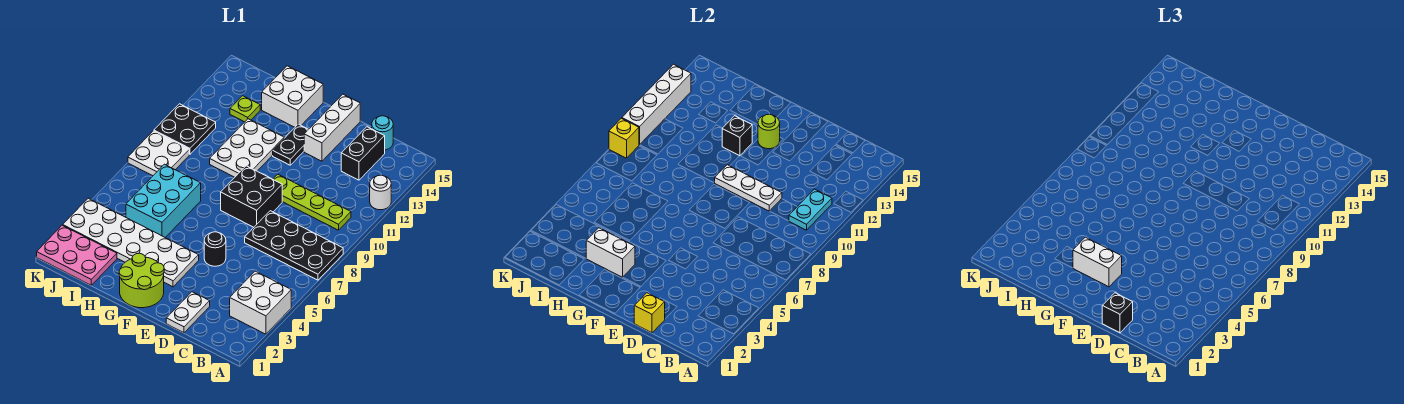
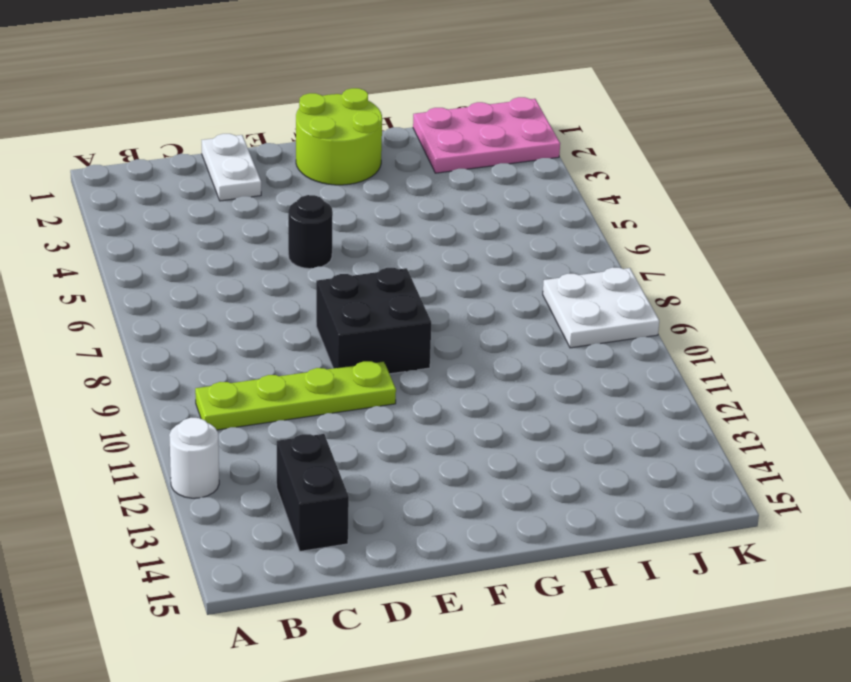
none -> white 2x2 brick [230,271,291,334]
none -> black 2x4 plate [245,211,343,280]
none -> cyan 1x1 round brick [372,116,393,150]
none -> white 1x3 brick [304,94,360,161]

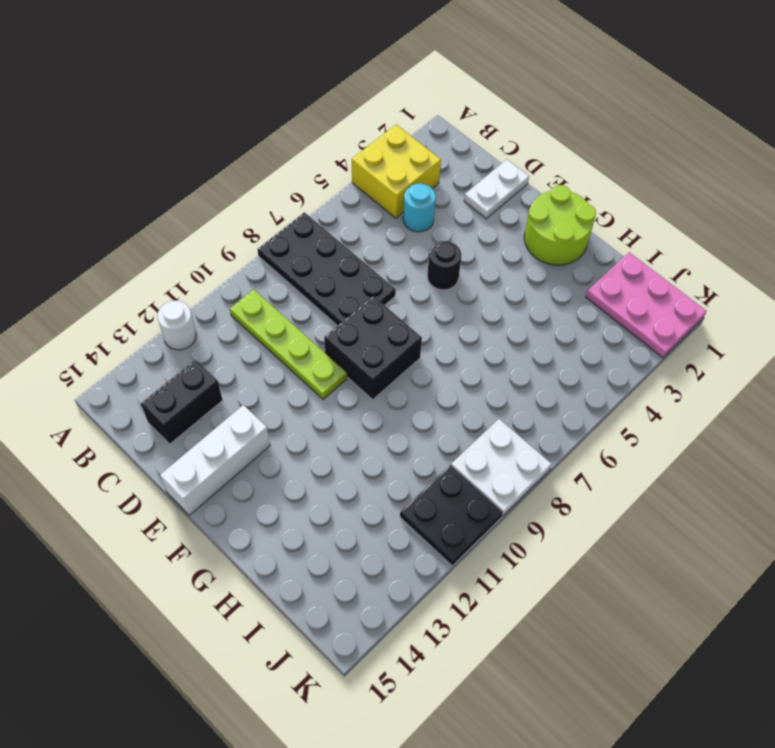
yellow 2x2 brick [352,125,441,218] -> white 2x2 brick [230,271,291,334]
cyan 1x1 round brick [403,184,436,232] -> cyan 1x1 round brick moved to [372,116,393,150]
none -> white 2x6 plate [63,198,199,287]
none -> black 1x2 plate [273,124,309,165]
none -> white 2x3 plate [210,119,284,177]
none -> white 2x2 brick [262,66,323,127]

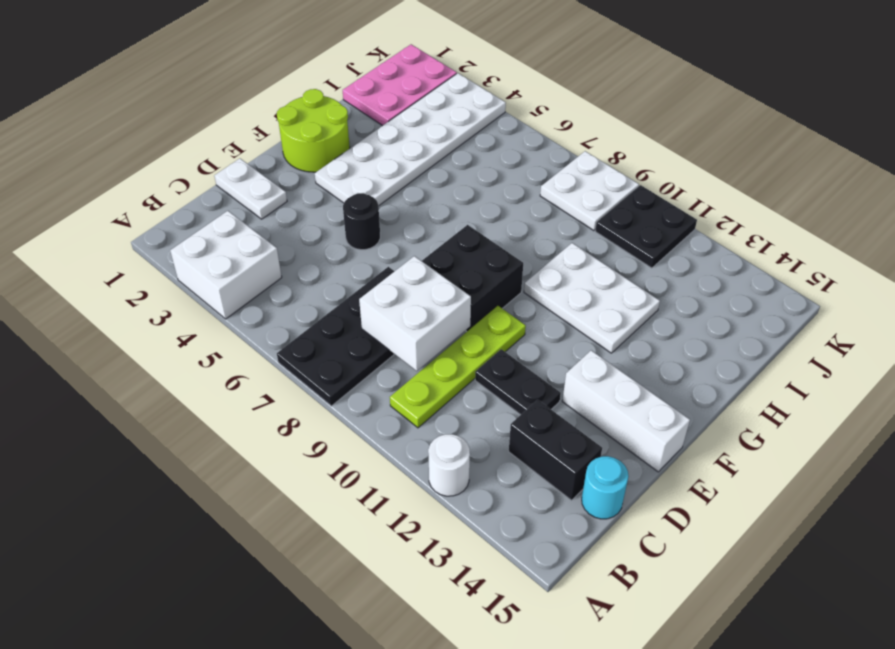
white 2x2 brick [359,256,471,371] -> white 2x2 brick moved to [262,66,323,127]
black 1x2 plate [475,349,561,415] -> black 1x2 plate moved to [273,124,309,165]
none -> cyan 2x3 brick [126,164,201,237]
none -> lime 1x1 plate [230,96,260,122]
none -> cyan 1x2 plate [789,189,832,230]
none -> yellow 1x1 brick [634,293,665,333]

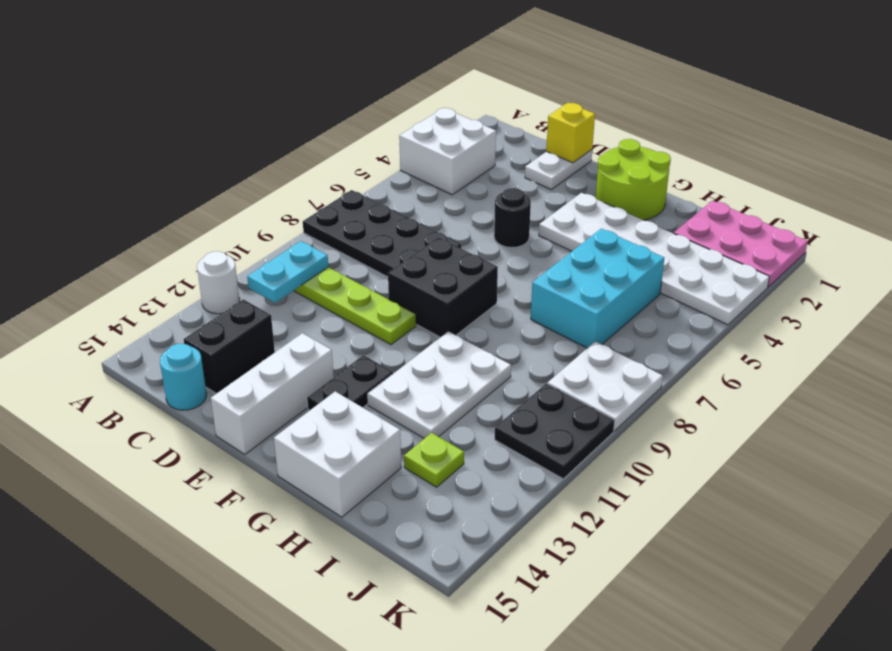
none -> white 1x3 plate [715,165,782,211]
none -> lime 1x1 round brick [758,114,780,149]
none -> white 1x2 brick [586,228,635,277]
none -> black 1x1 brick [722,116,752,156]

